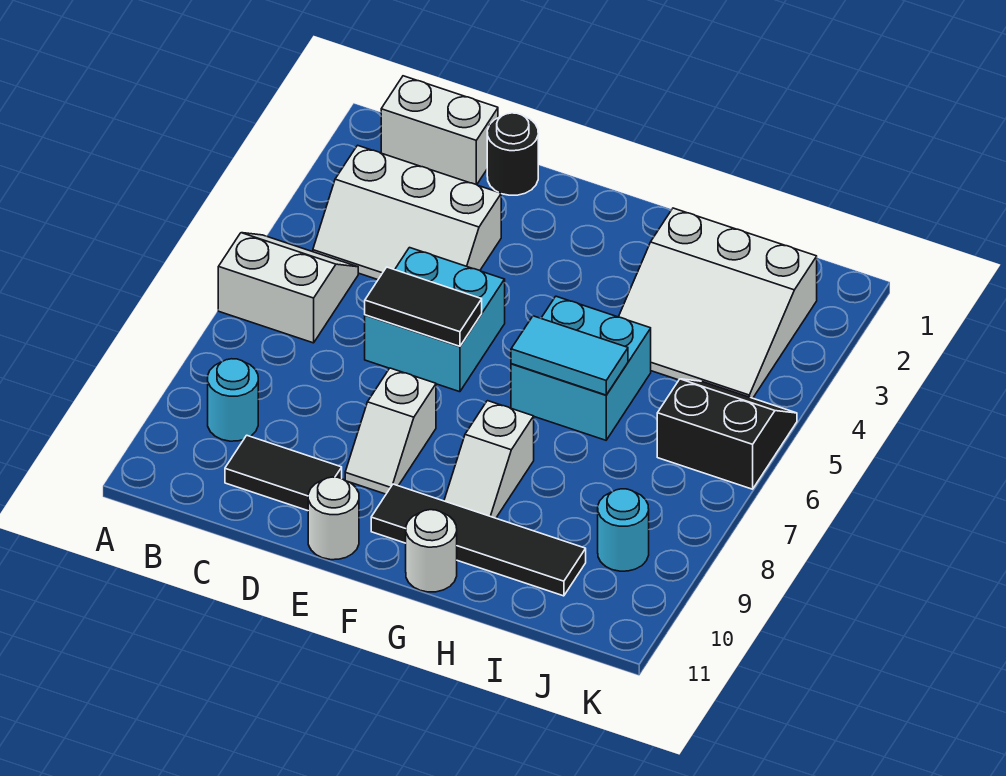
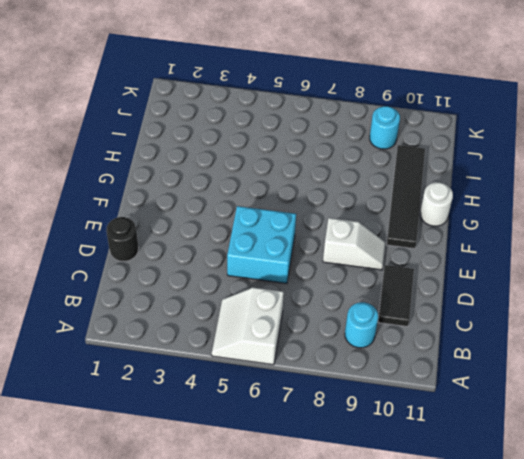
none -> white 1x2 brick [381,76,498,185]
none -> white 2x3 slope [313,145,501,280]
none -> white 1x1 round brick [308,477,359,560]

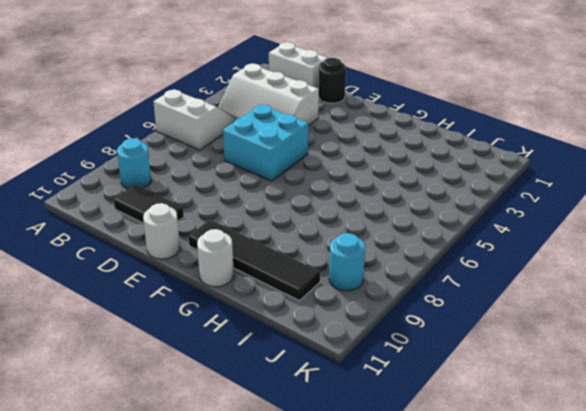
none -> white 1x2 slope [345,368,436,494]
none -> cyan 2x2 brick [511,296,651,440]
none -> white 1x2 slope [444,401,534,518]

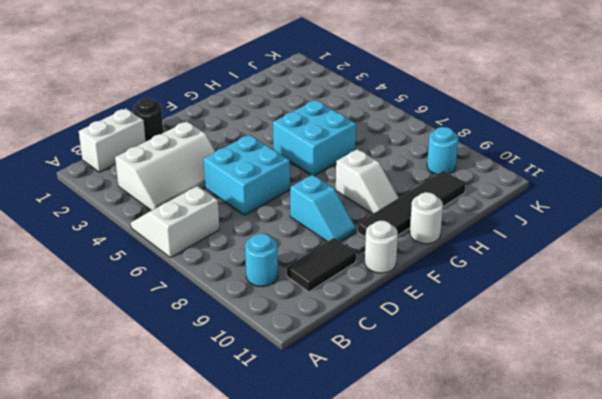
cyan 1x2 slope [290,175,356,242] -> white 1x2 slope [345,368,436,494]
none -> white 3x3 slope [619,208,817,398]
none -> black 2x2 slope [657,379,797,489]
none -> black 1x2 tile [365,267,482,346]

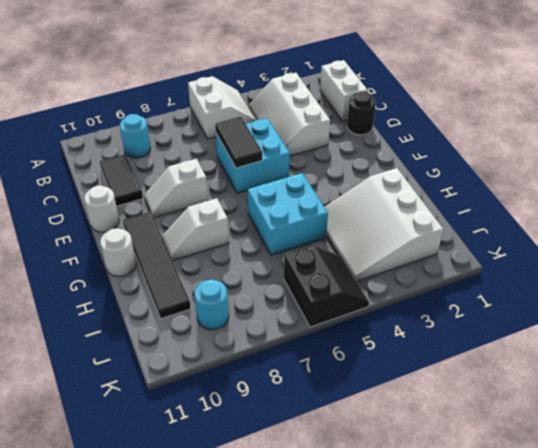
none -> cyan 1x2 tile [511,316,628,395]

